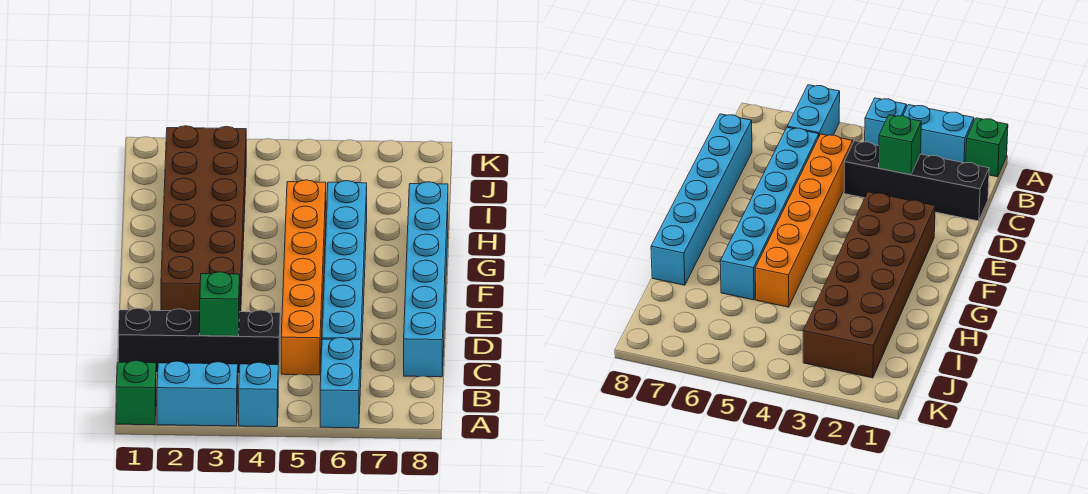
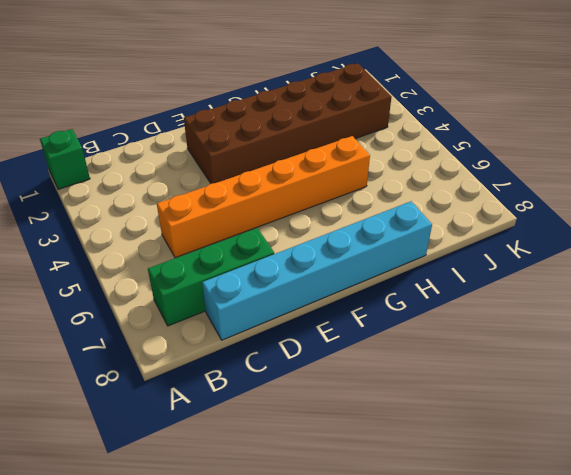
green 1x3 brick [148,228,274,326] -> none
none -> cyan 1x2 brick [157,361,238,426]
none -> cyan 1x1 brick [239,362,278,427]

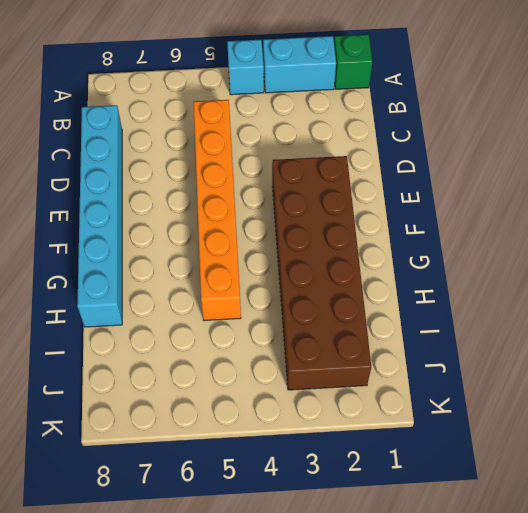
none -> cyan 1x2 brick [320,337,361,428]
none -> black 1x4 brick [118,308,280,374]

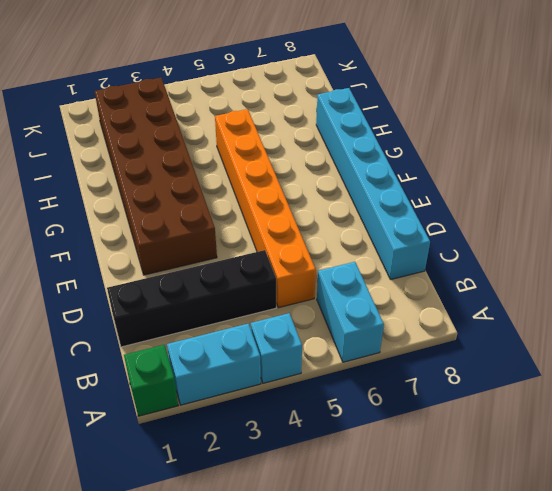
none -> cyan 1x6 brick [322,181,367,360]
none -> green 1x1 brick [200,272,240,336]

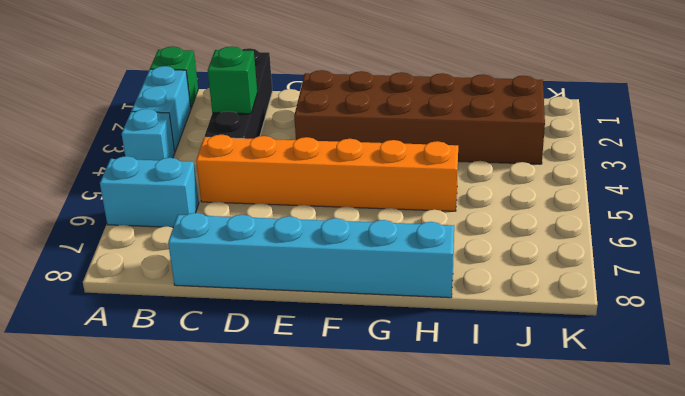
none -> cyan 1x6 brick [322,181,367,360]

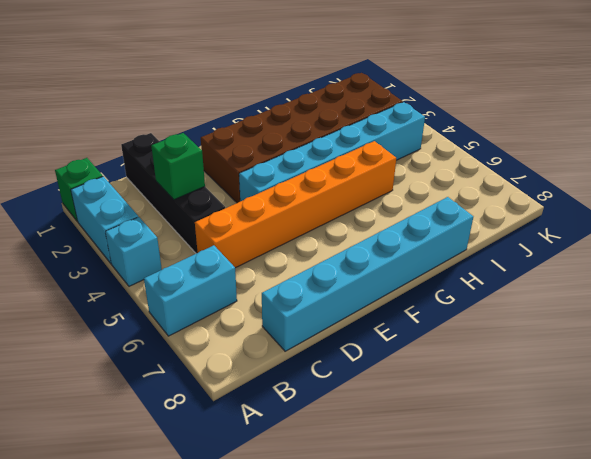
cyan 1x6 brick [239,102,425,201] -> cyan 1x6 brick moved to [322,181,367,360]

